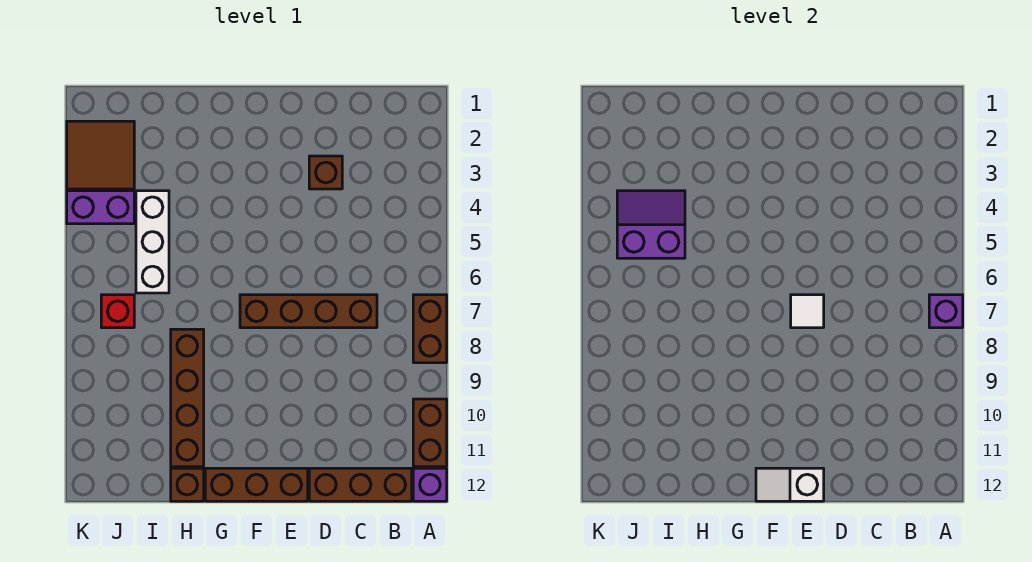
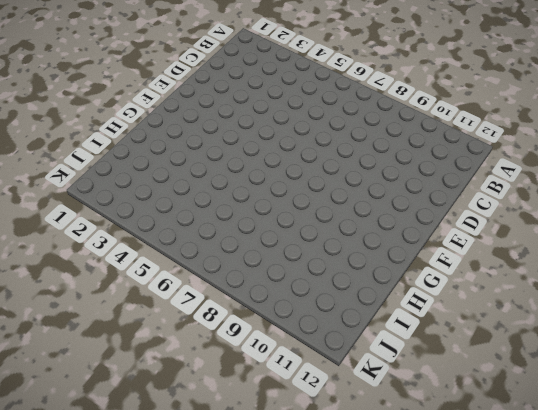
none -> brown 1x2 brick [413,295,447,363]
none -> brown 1x2 brick [413,399,447,467]
none -> purple 1x1 brick [413,468,447,501]

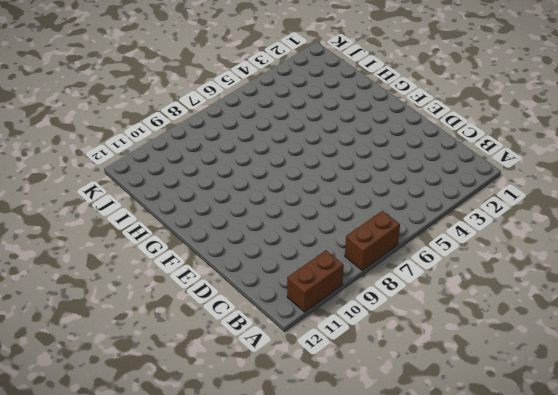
none -> purple 1x1 brick [413,468,447,501]
none -> brown 1x3 brick [309,468,412,501]
none -> brown 1x4 brick [240,295,377,328]

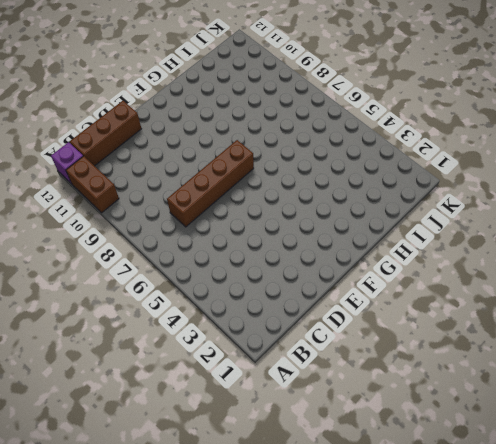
none -> brown 1x2 brick [413,295,447,363]
none -> brown 1x1 brick [309,156,342,189]
none -> brown 1x3 brick [205,468,308,501]

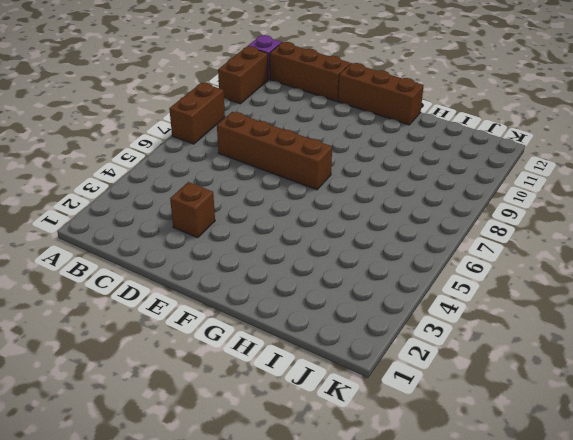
none -> brown 1x4 brick [171,329,204,467]
none -> brown 1x1 brick [171,468,204,501]
none -> white 1x3 brick [136,191,169,293]

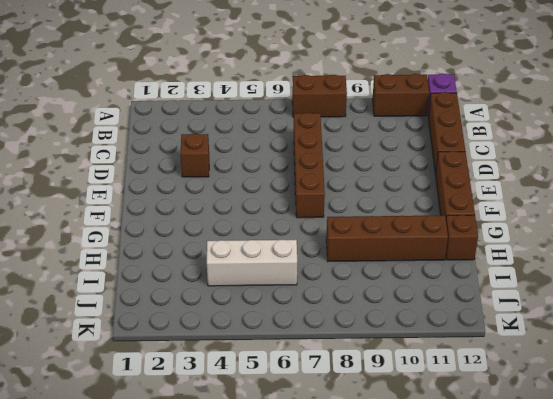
none -> brown 2x2 tile [67,121,134,189]
none -> purple 1x2 brick [67,191,134,224]
none -> red 1x1 brick [101,295,134,328]

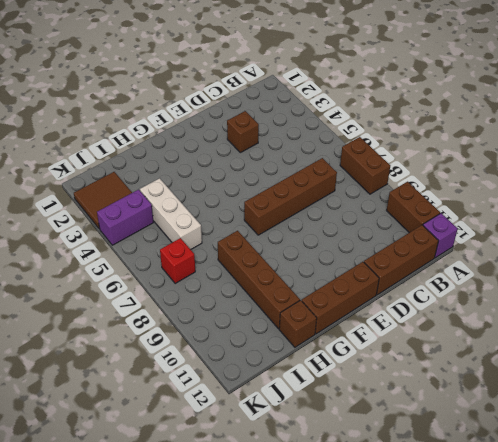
none -> purple 1x1 brick [929,295,963,328]
none -> white 1x1 tile [791,295,824,328]
none -> white 1x2 slope [756,468,824,501]

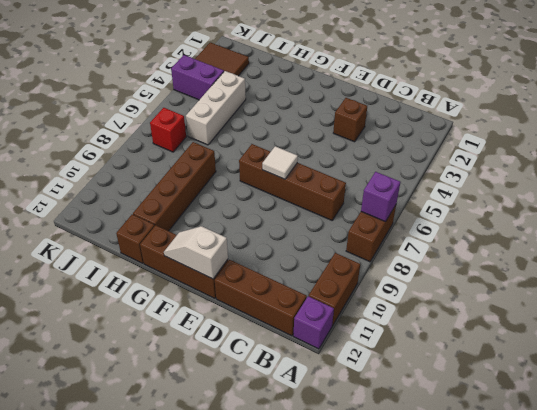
none -> purple 2x2 slope [617,191,685,258]

